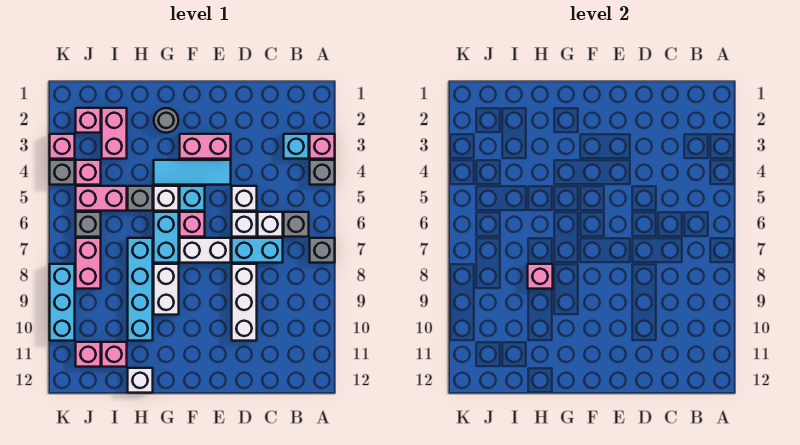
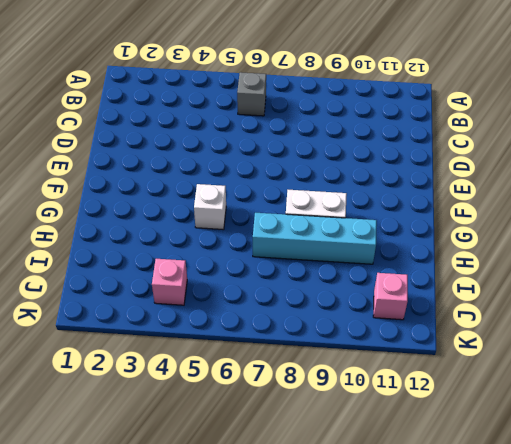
none -> pink 1x1 brick [310,134,335,159]
none -> grey 1x1 brick [310,160,335,185]
none -> grey 1x1 brick [310,238,335,263]
none -> cyan 1x1 brick [284,134,309,159]

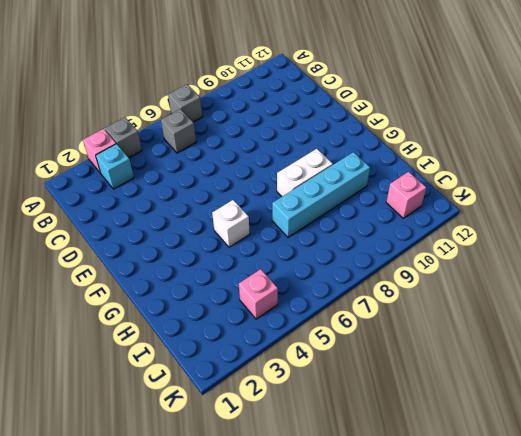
none -> white 1x1 brick [258,212,283,237]
none -> cyan 1x2 brick [232,238,283,263]
none -> white 1x1 brick [232,186,257,211]
none -> white 1x1 brick [232,212,257,237]

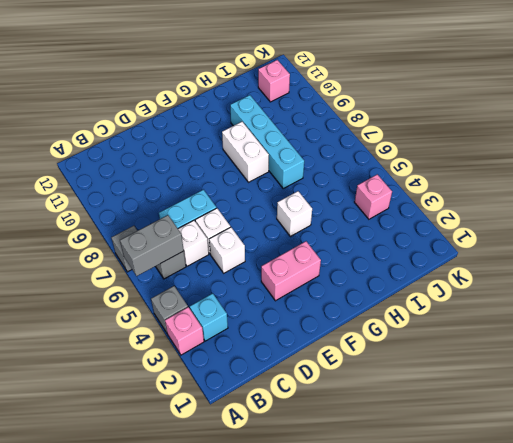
grey 1x2 brick [120,215,184,276] -> none
none -> white 1x3 brick [232,264,257,341]
none -> cyan 1x3 tile [154,160,231,185]
none -> white 1x2 brick [180,238,231,263]
none -> cyan 1x1 brick [180,186,205,211]

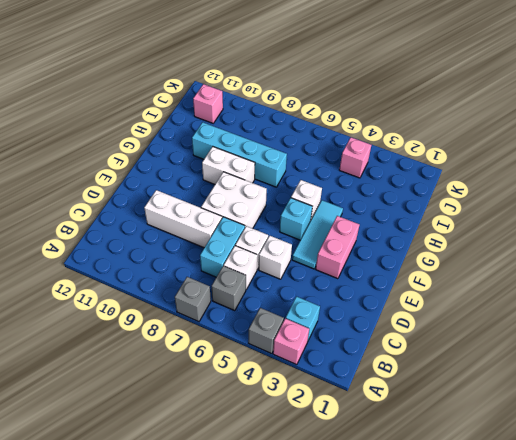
white 2x2 brick [201,172,267,229] -> white 1x2 brick [180,238,231,263]
none -> pink 1x1 brick [180,212,205,237]
none -> grey 1x1 round brick [154,108,178,133]
none -> cyan 1x2 brick [154,212,179,263]
none -> grey 1x1 brick [128,186,153,211]

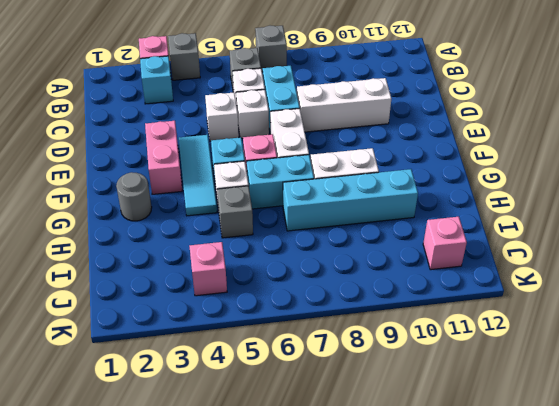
none -> white 1x1 brick [128,368,153,393]
none -> pink 1x2 brick [102,108,127,159]
none -> pink 1x2 brick [76,186,127,211]
none -> pink 1x1 brick [102,342,127,367]

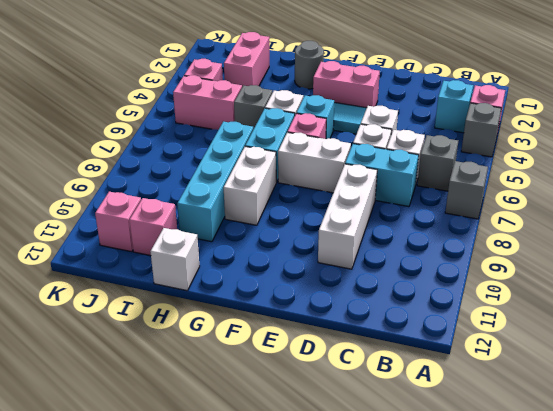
none -> pink 1x1 brick [76,108,101,133]
none -> grey 1x1 brick [76,212,101,237]
none -> pink 1x2 brick [76,238,101,289]
none -> pink 1x1 brick [50,134,75,159]

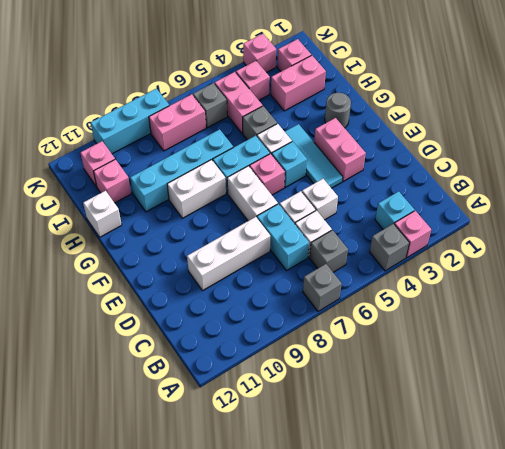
none -> grey 1x1 brick [50,160,75,185]
none -> pink 1x1 brick [528,264,553,289]

